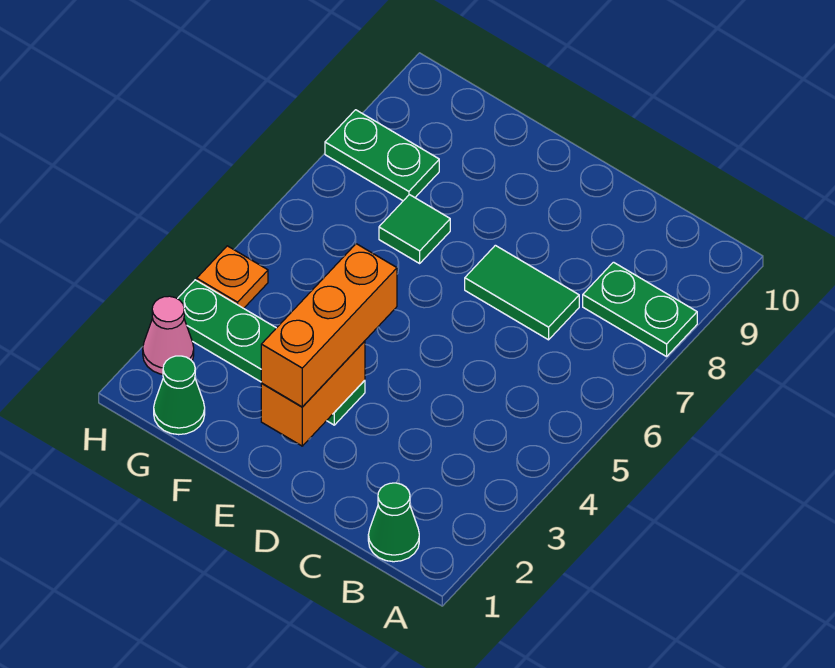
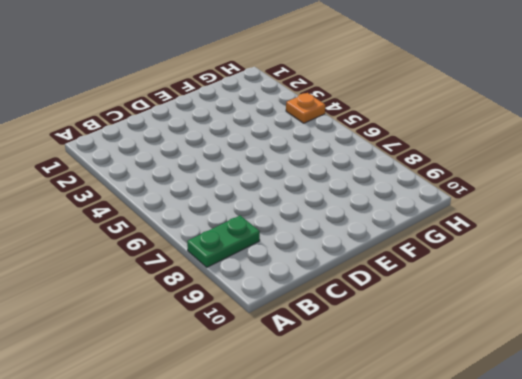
none -> green 1x1 cone [368,483,419,562]
none -> green 1x2 tile [465,245,579,340]

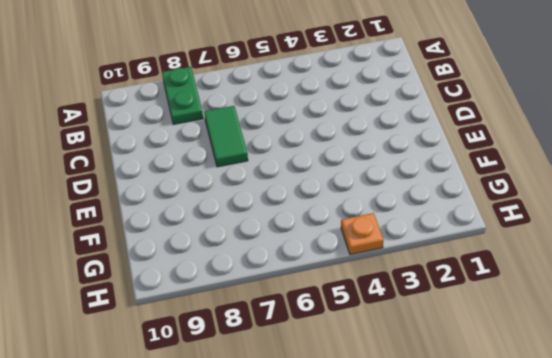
none -> green 1x1 cone [368,483,419,562]
none -> green 1x4 plate [178,280,365,425]

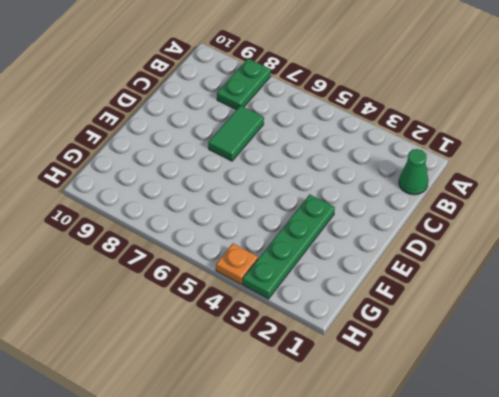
none -> green 1x1 tile [379,195,450,263]
none -> green 1x1 cone [154,356,205,435]

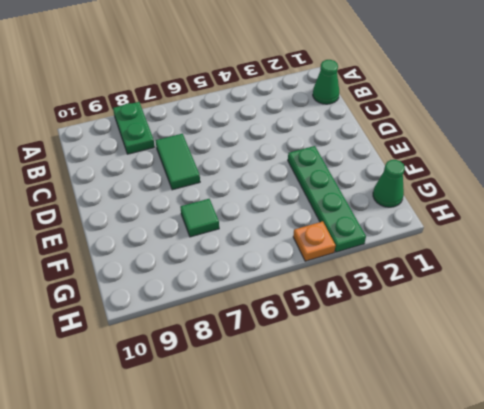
none -> green 1x2 plate [325,110,439,201]
none -> pink 1x1 cone [143,296,194,374]

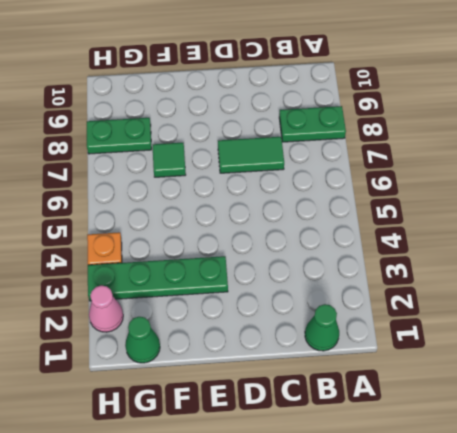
none -> orange 1x2 brick [261,341,365,446]
none -> orange 1x3 brick [261,244,397,407]

